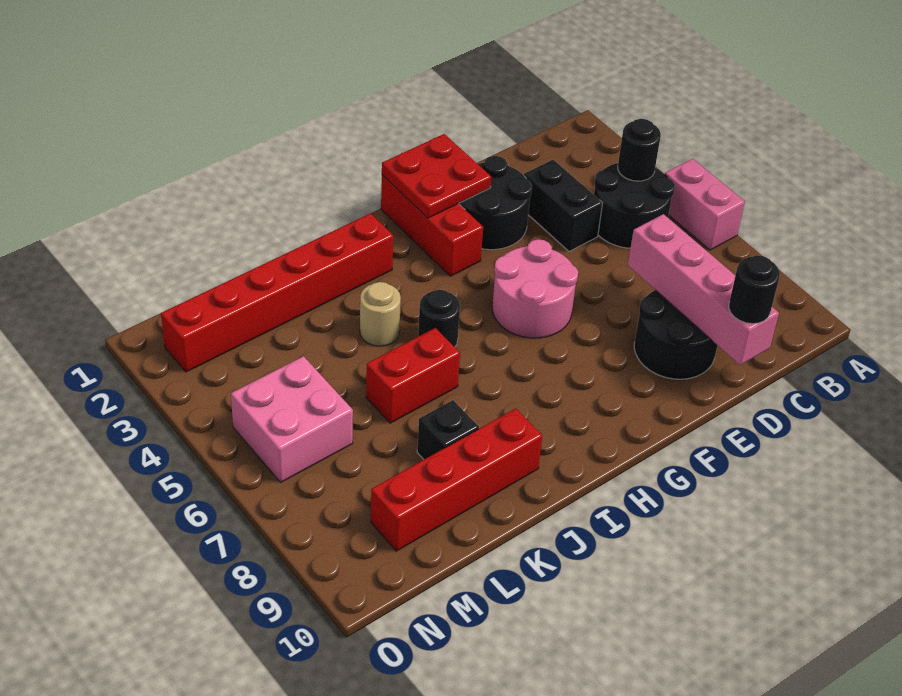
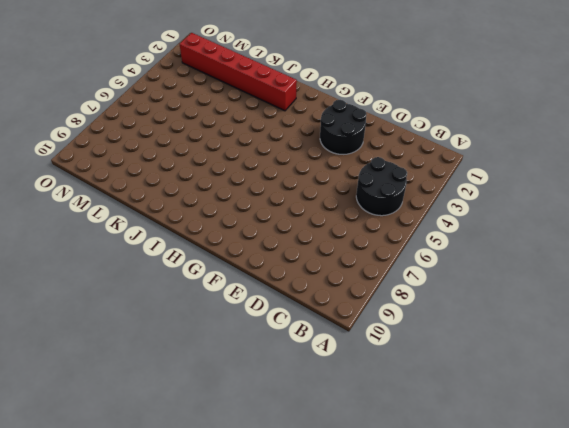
none -> pink 1x2 brick [665,159,745,250]
none -> black 1x2 brick [524,160,603,251]
none -> black 2x2 round brick [634,290,718,379]

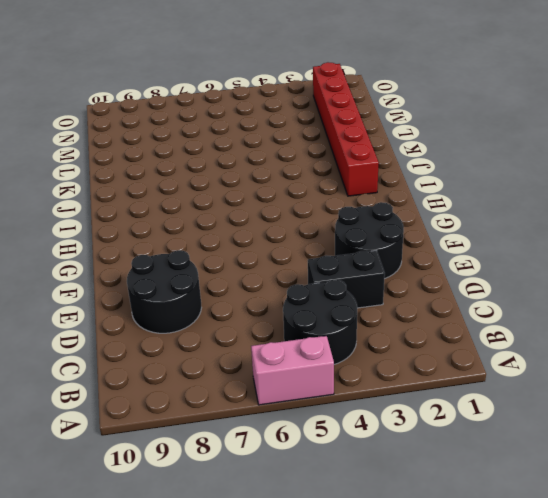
none -> pink 2x2 round brick [492,239,578,338]
none -> red 1x3 brick [381,175,483,276]
none -> black 1x1 round brick [418,290,460,347]

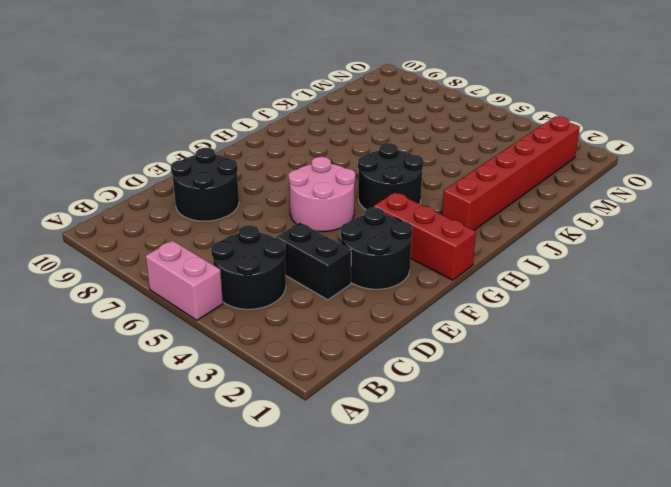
black 2x2 round brick [358,143,424,210] -> black 1x1 round brick [418,290,460,347]
none -> tan 1x1 round brick [360,282,401,346]
none -> red 1x2 brick [366,328,460,423]
none -> red 1x4 brick [371,409,542,551]

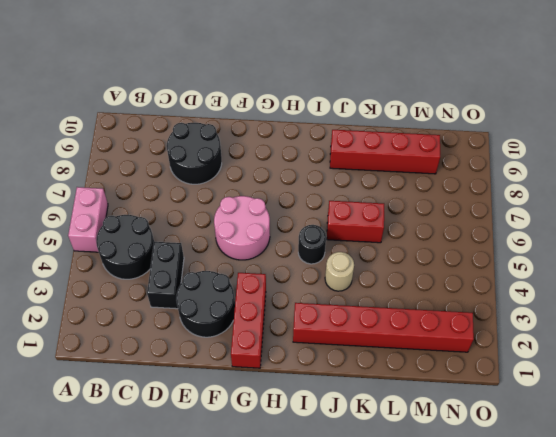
none -> black 1x1 brick [417,400,479,459]
none -> pink 2x2 brick [231,356,353,482]
none -> black 1x1 round brick [618,119,661,181]

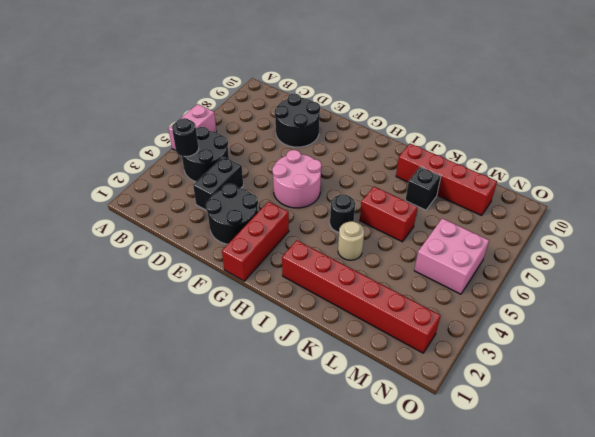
none -> pink 1x4 brick [628,214,779,365]
none -> red 2x2 plate [382,134,491,218]
none -> black 1x1 round brick [729,255,780,324]

